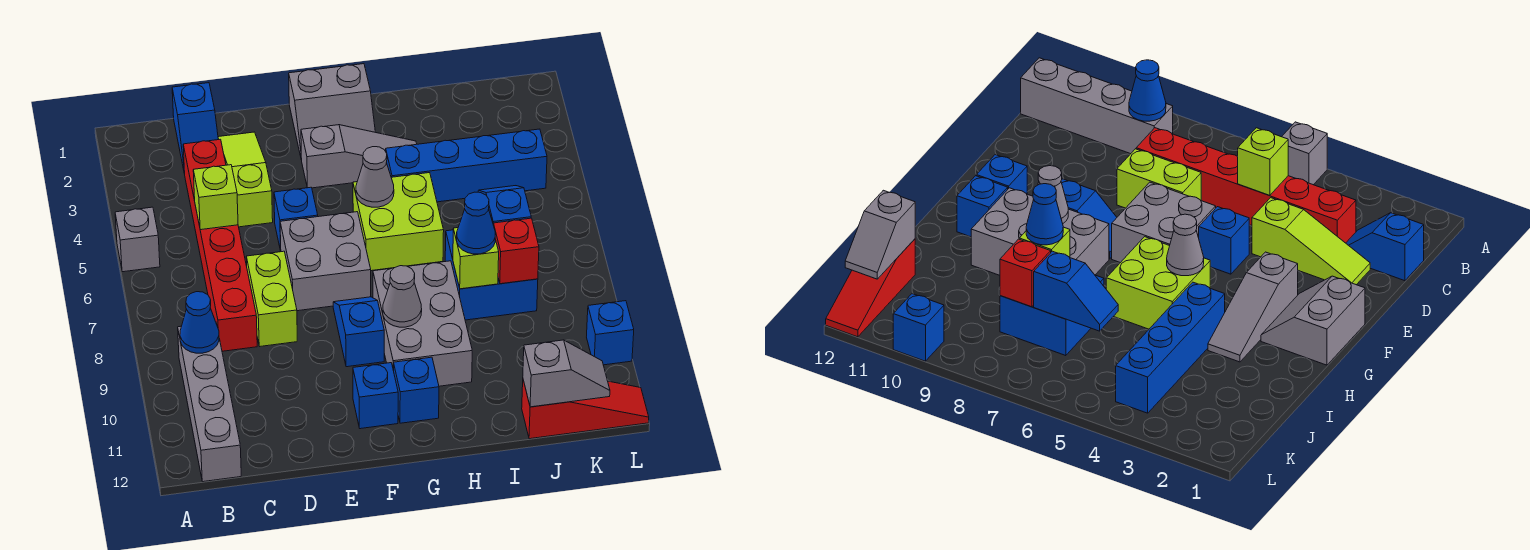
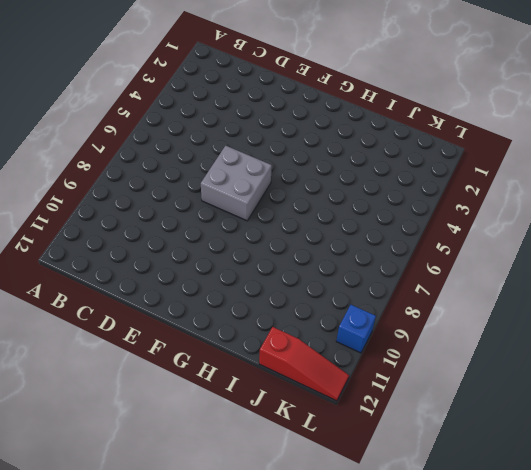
none -> grey 1x1 brick [115,207,160,272]
none -> grey 1x4 brick [178,323,241,482]
none -> blue 1x2 slope [172,83,218,174]

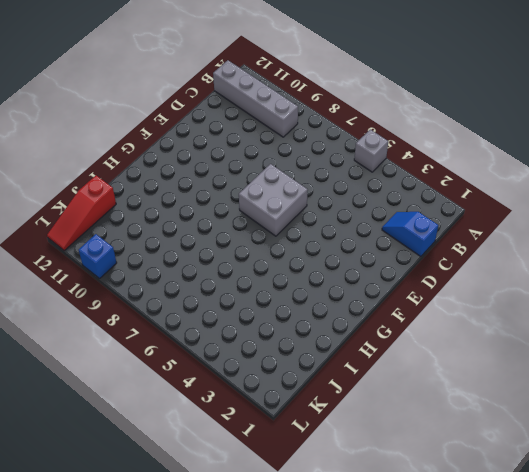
none -> red 1x6 brick [183,139,257,351]
none -> lime 1x3 slope [218,132,273,227]
none -> lime 1x2 brick [246,251,297,346]

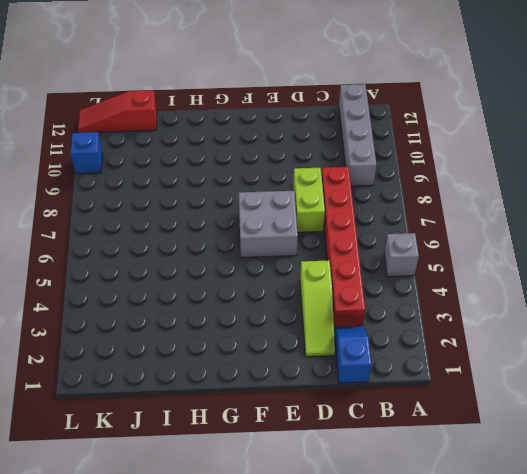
none -> blue 1x1 brick [274,187,318,251]
none -> grey 2x2 slope [289,64,375,160]
none -> grey 1x3 slope [301,125,417,188]

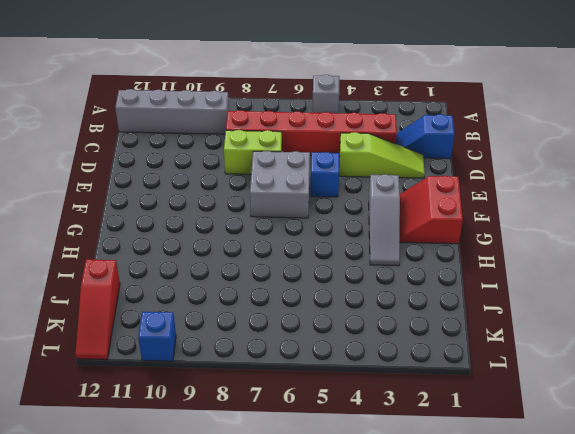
red 2x2 slope [400,176,463,244] -> grey 2x2 slope [289,64,375,160]
none -> blue 1x2 slope [333,297,384,367]
none -> blue 1x1 brick [353,363,398,429]
none -> lime 2x2 brick [353,173,444,271]

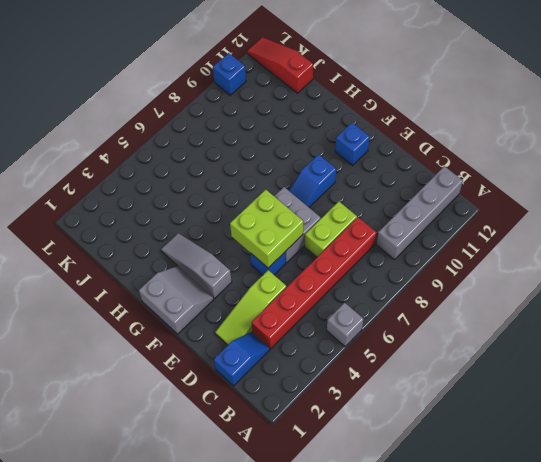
lime 2x2 brick [230,190,303,268] -> lime 2x2 brick moved to [353,173,444,271]
none -> grey 2x3 brick [373,261,472,386]
none -> blue 1x1 brick [394,357,439,423]
none -> blue 1x4 brick [386,129,547,202]

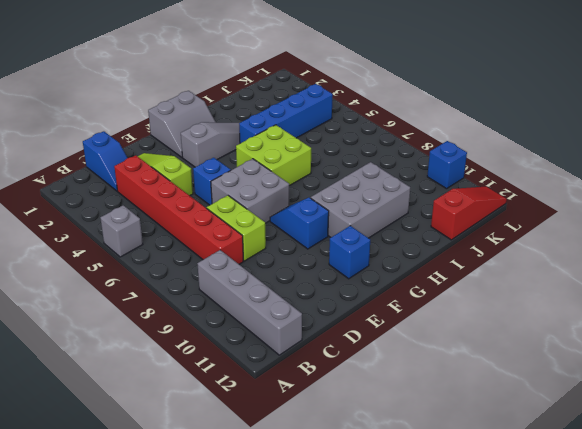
grey 2x3 brick [311,162,410,238] -> grey 2x3 brick turned to [373,261,472,386]
none -> blue 1x1 brick [394,357,439,423]
none -> blue 2x2 brick [445,230,538,320]
none -> blue 1x1 cone [180,292,219,353]

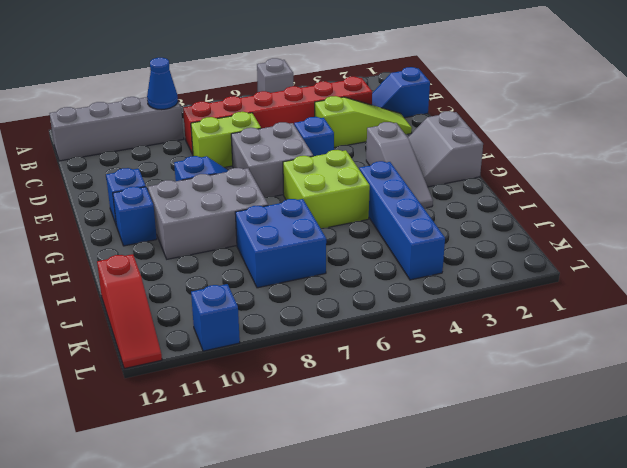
none -> lime 1x1 brick [193,165,238,230]
none -> grey 1x1 cone [356,147,394,207]
none -> grey 1x1 cone [383,266,422,327]

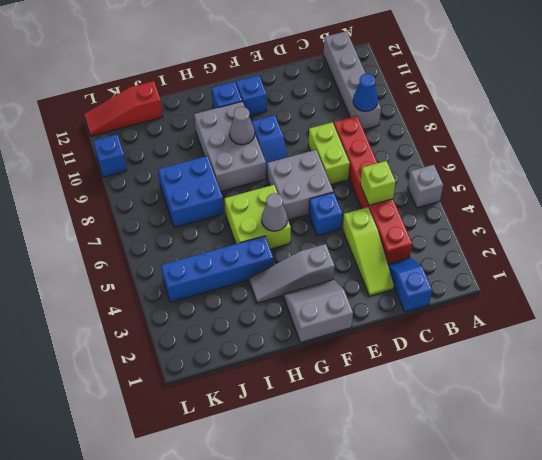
none -> lime 1x1 brick [453,228,499,289]
none -> blue 1x2 slope [478,186,531,225]
none -> red 1x1 brick [493,218,539,284]

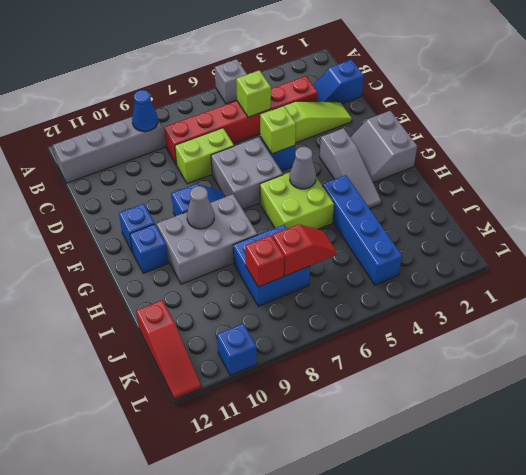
lime 1x1 brick [260,106,296,154] -> lime 1x1 brick moved to [453,228,499,289]
red 1x2 slope [273,224,337,276] -> blue 1x2 slope [478,186,531,225]
none -> grey 1x2 slope [523,340,610,407]
none -> blue 1x1 cone [457,192,495,254]

